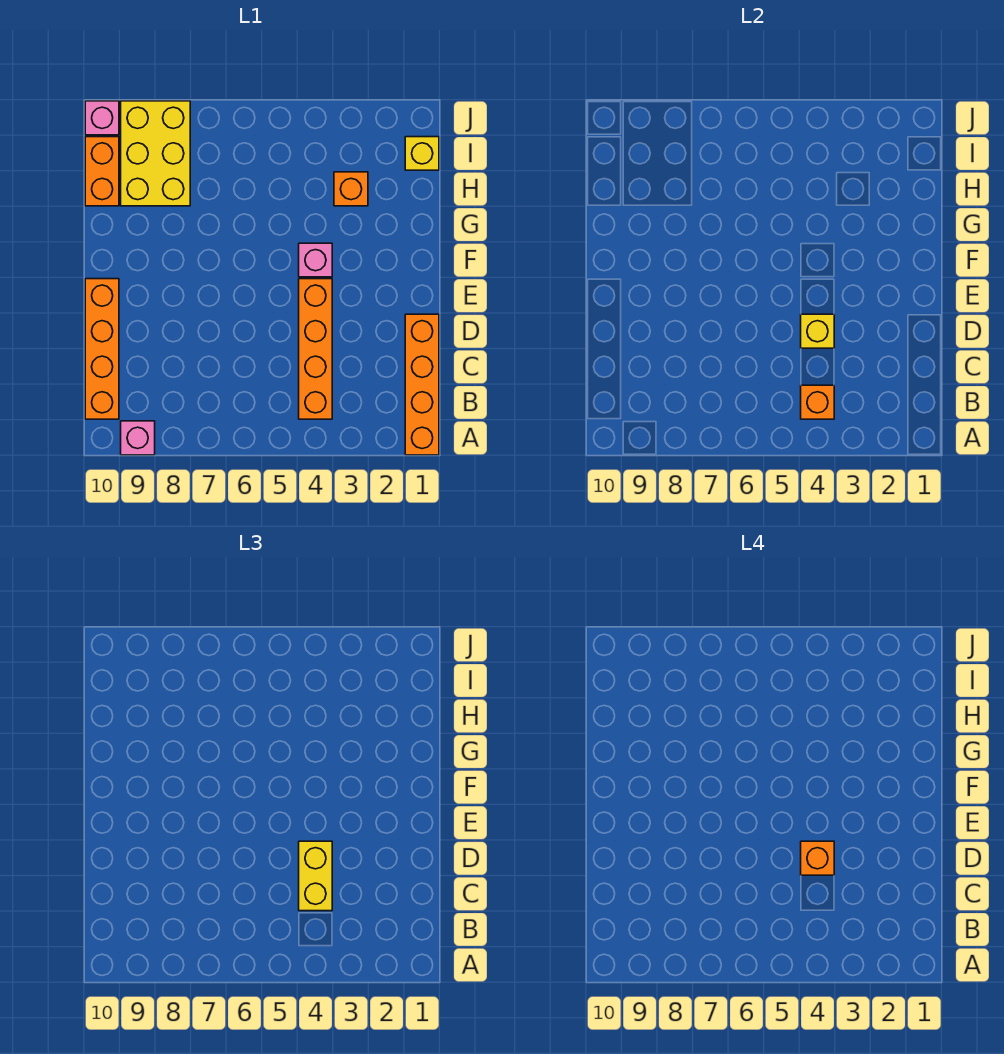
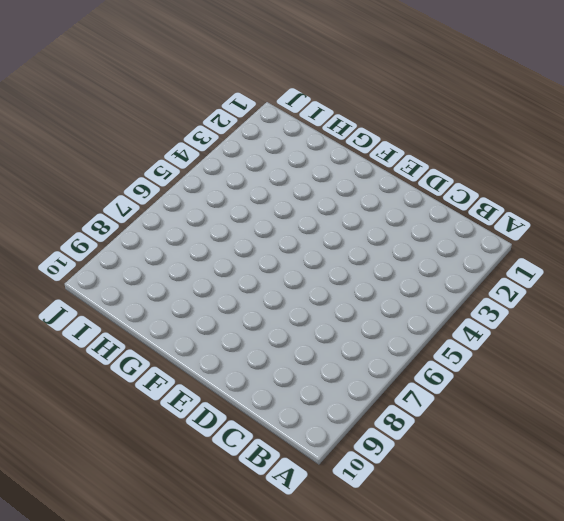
none -> orange 1x4 brick [405,314,439,455]
none -> pink 1x1 brick [121,421,155,455]
none -> orange 1x4 brick [299,279,332,419]

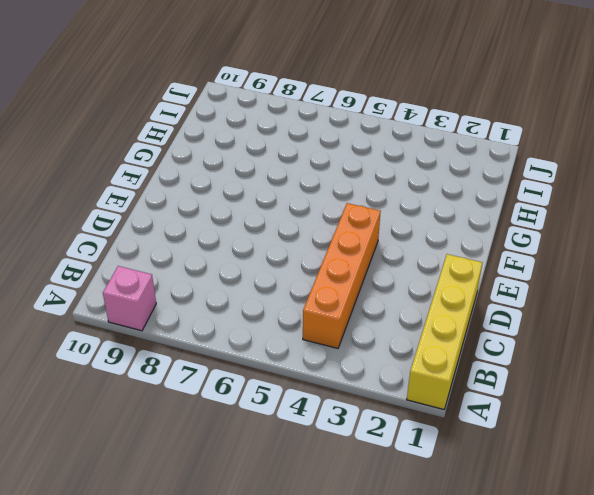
yellow 1x4 brick [407,254,482,409] -> orange 1x4 brick [405,314,439,455]
none -> orange 1x4 brick [85,279,119,419]
none -> pink 1x1 brick [299,243,332,277]
none -> orange 1x1 brick [334,172,368,206]

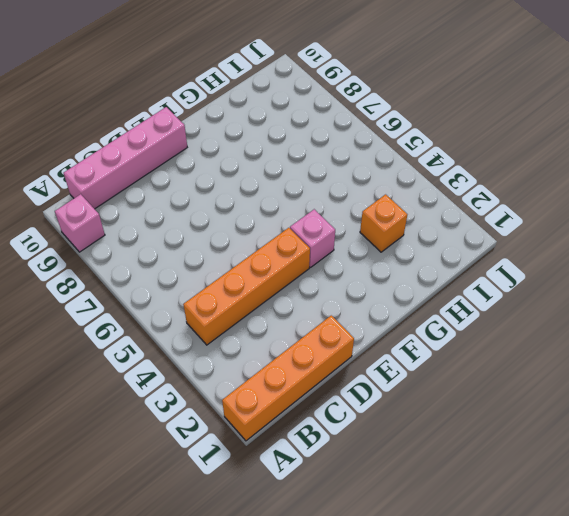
pink 1x4 brick [64,107,187,209] -> orange 1x4 brick [85,279,119,419]
none -> yellow 2x3 brick [121,101,190,206]
none -> orange 1x2 brick [85,137,119,206]
none -> yellow 1x1 brick [405,137,439,170]

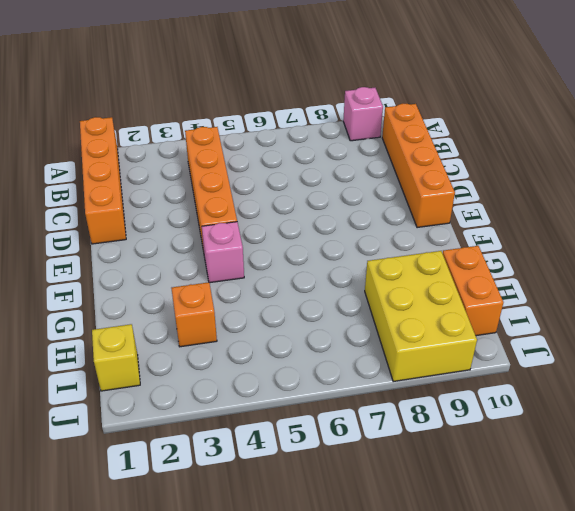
none -> pink 1x1 brick [85,101,119,135]
none -> orange 1x1 brick [801,385,834,419]
none -> yellow 1x1 brick [801,314,834,348]

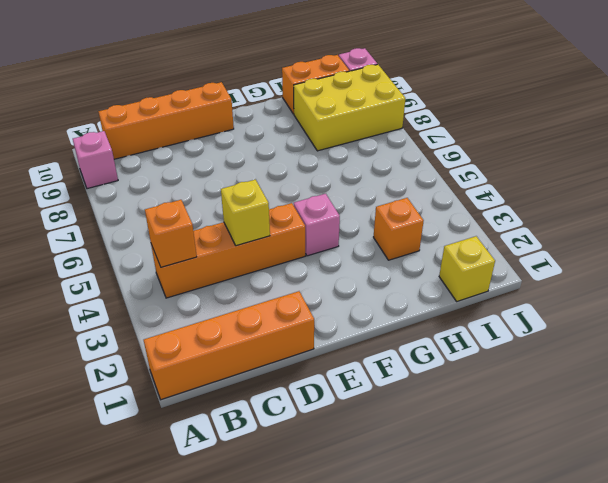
none -> yellow 1x2 brick [299,841,332,911]
none -> orange 1x1 brick [801,841,834,875]

